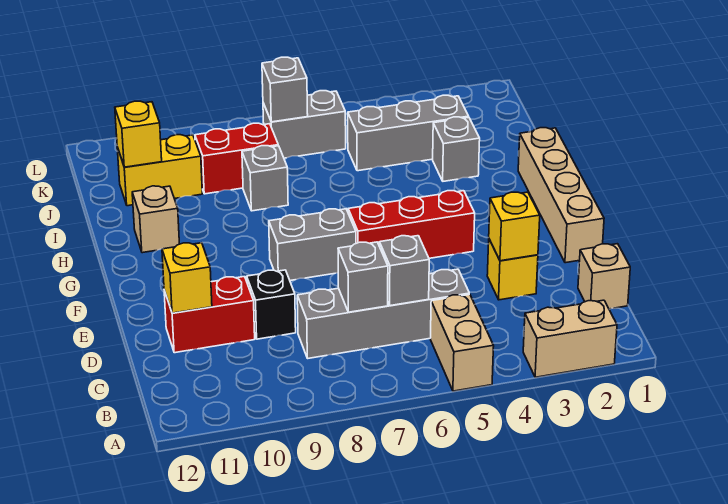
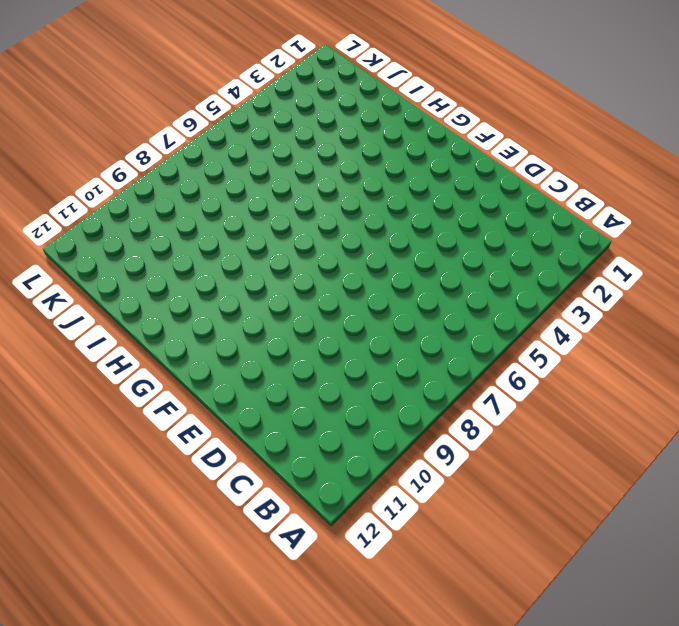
none -> tan 1x2 brick [523,300,617,377]
none -> tan 1x2 brick [430,294,494,391]
none -> tan 1x1 brick [578,244,630,309]

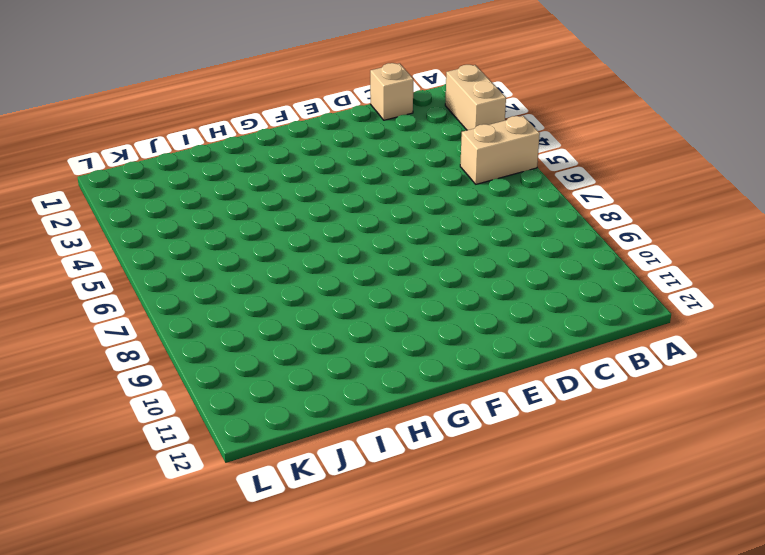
none -> grey 1x4 brick [297,269,469,358]
none -> yellow 1x1 brick [487,239,538,300]
none -> black 1x1 brick [247,270,296,339]

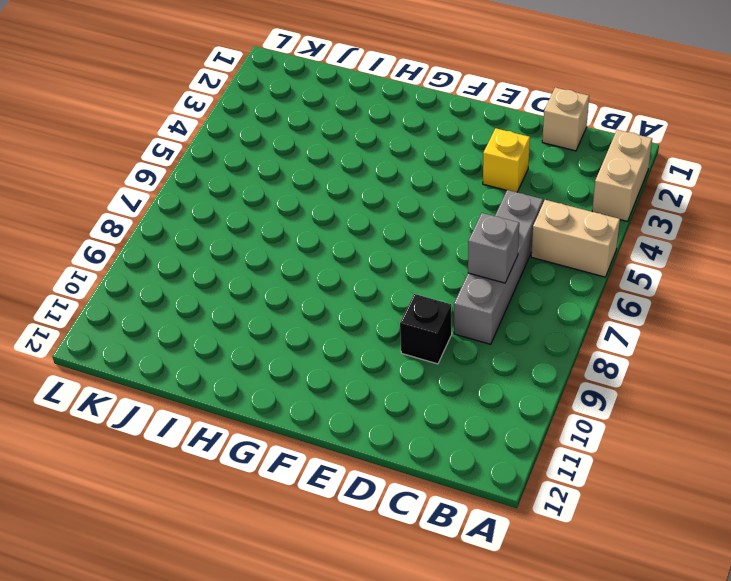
none -> red 1x2 brick [164,277,255,353]
none -> tan 1x4 brick [518,128,604,263]
none -> red 1x3 brick [348,191,475,258]

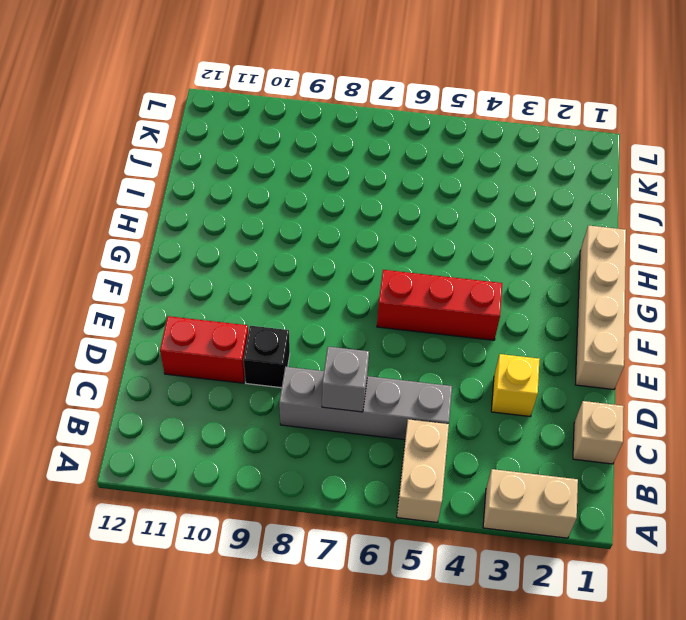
none -> grey 1x2 brick [269,209,356,281]
none -> tan 1x1 brick [132,186,179,253]
none -> grey 1x1 brick [433,117,480,181]

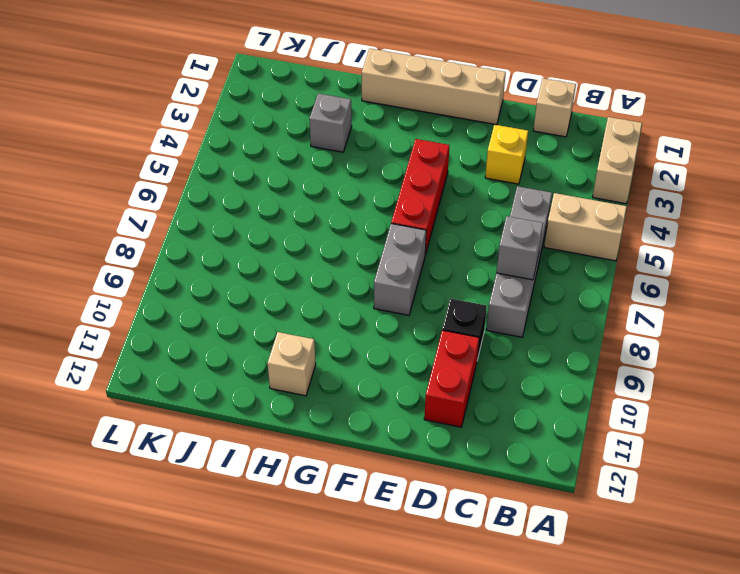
none -> grey 1x1 brick [242,146,288,211]
none -> grey 1x3 brick [348,95,469,171]
none -> red 1x2 brick [195,123,278,194]

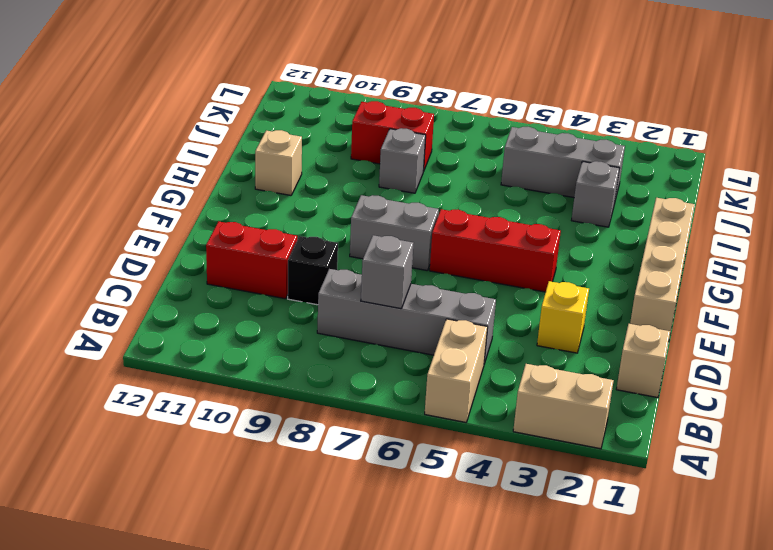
none -> yellow 1x2 brick [117,135,202,206]
none -> grey 1x2 brick [263,91,346,158]
none -> grey 1x1 brick [379,236,429,306]

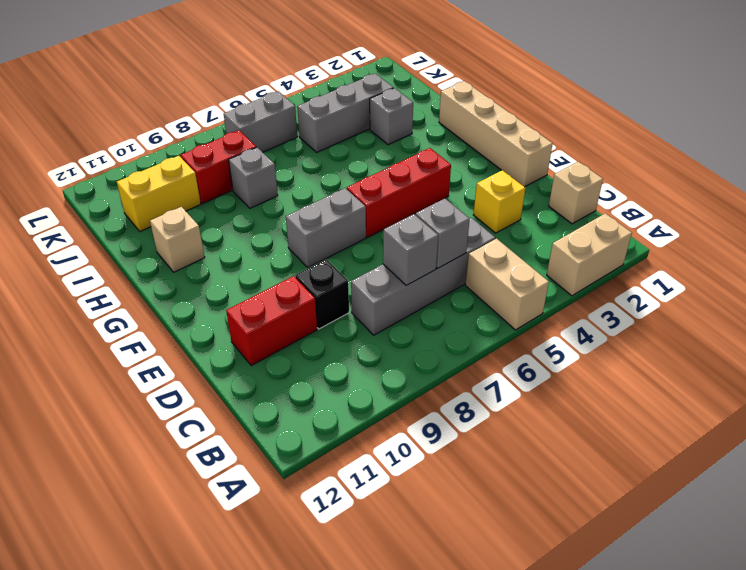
none -> yellow 1x1 brick [489,192,540,261]
none -> yellow 1x1 brick [162,243,212,313]
none -> yellow 1x1 brick [115,101,162,167]

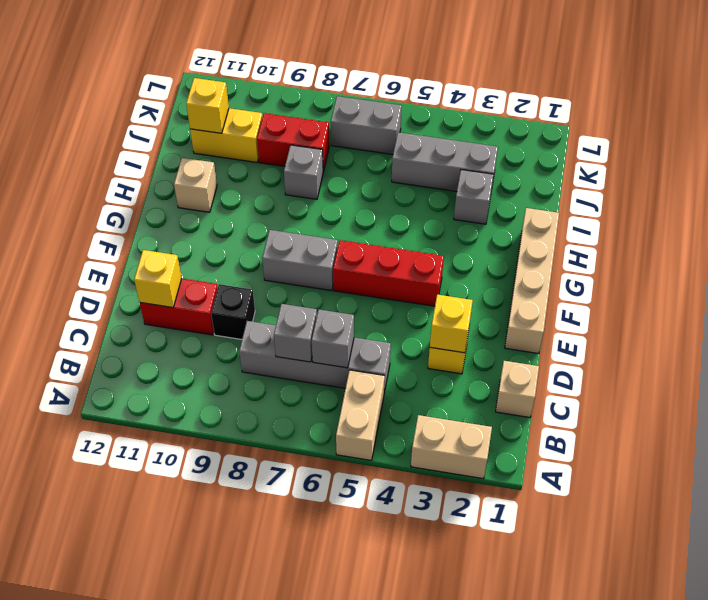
none -> grey 1x1 brick [262,57,308,122]

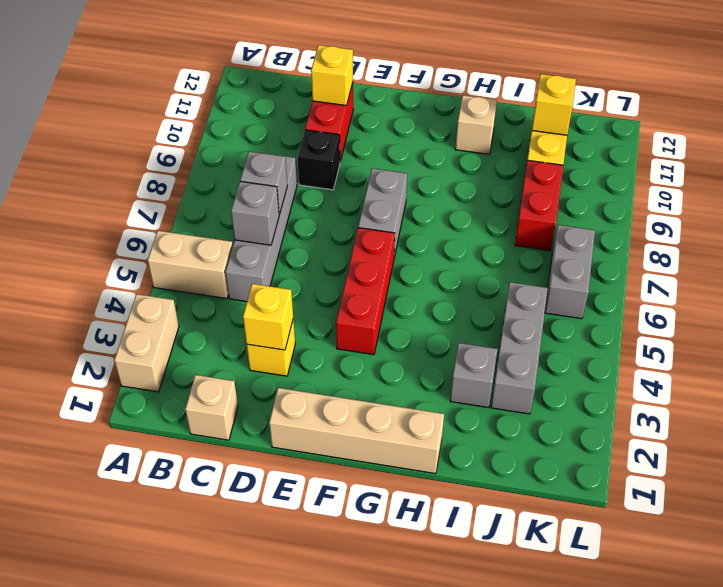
none -> grey 1x1 brick [242,146,288,211]
none -> grey 1x1 brick [262,57,308,122]

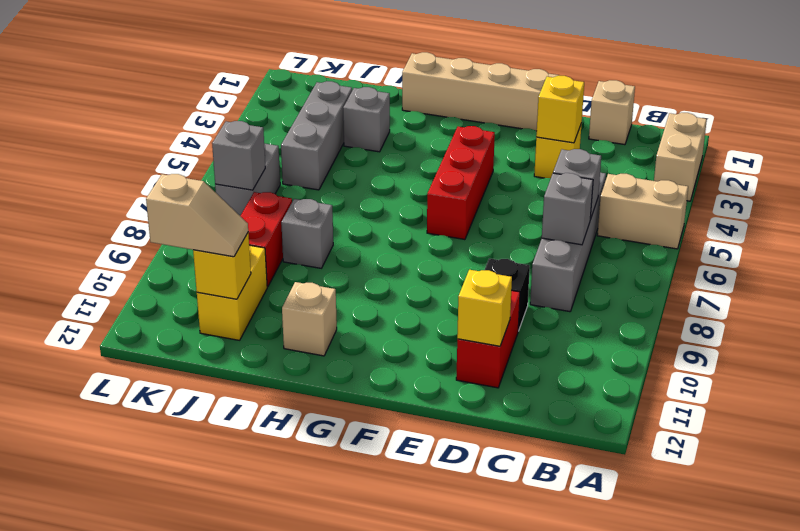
tan 1x2 slope [146,174,248,257] -> none
none -> grey 1x2 brick [269,209,356,281]

